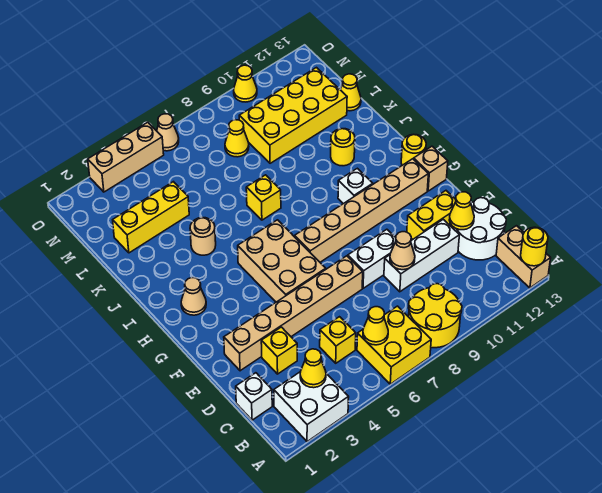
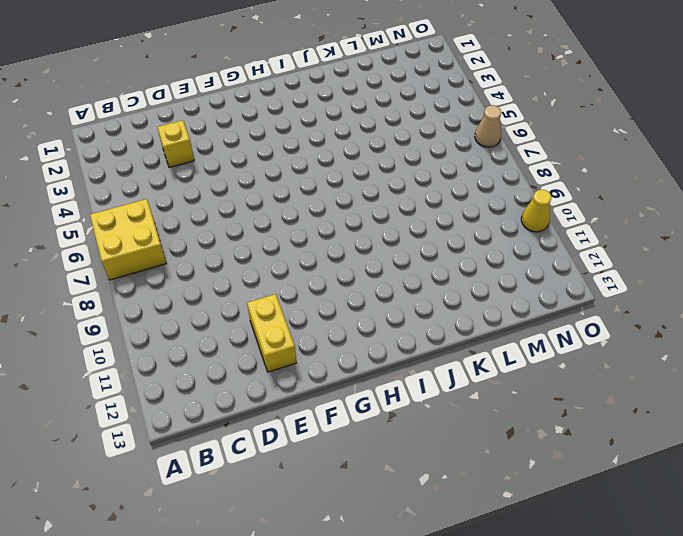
none -> white 2x2 brick [274,372,349,442]
none -> yellow 2x2 round brick [409,284,462,348]
none -> tan 1x2 brick [496,226,551,288]
none -> white 1x1 brick [236,373,272,420]

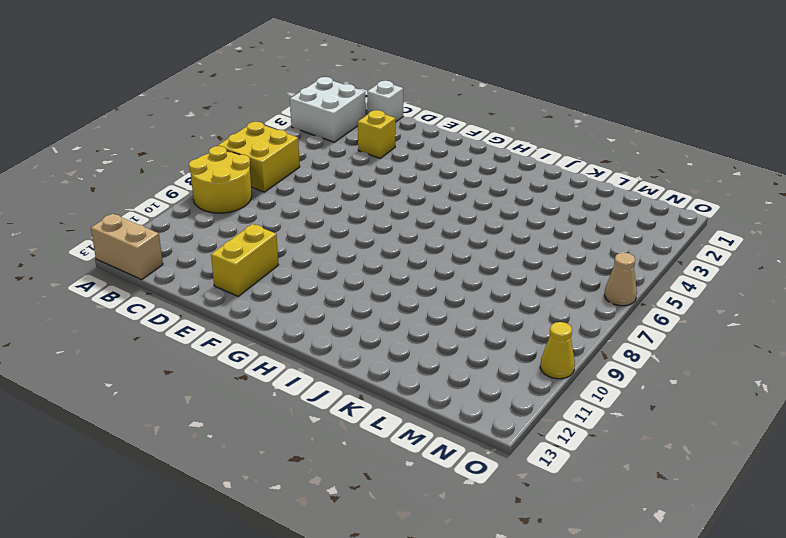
none -> yellow 1x1 brick [320,317,356,363]
none -> white 2x2 round brick [454,198,506,260]
none -> white 1x3 brick [384,219,459,292]
none -> tan 1x6 brick [224,256,363,371]

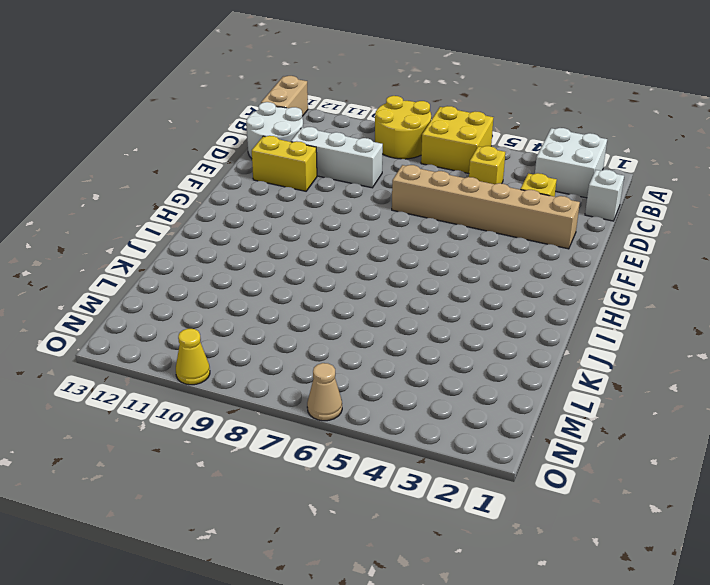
none -> white 1x2 brick [348,229,396,288]
none -> tan 2x3 brick [238,220,326,302]
none -> tan 1x6 brick [295,159,428,262]
none -> tan 1x1 brick [414,146,448,191]

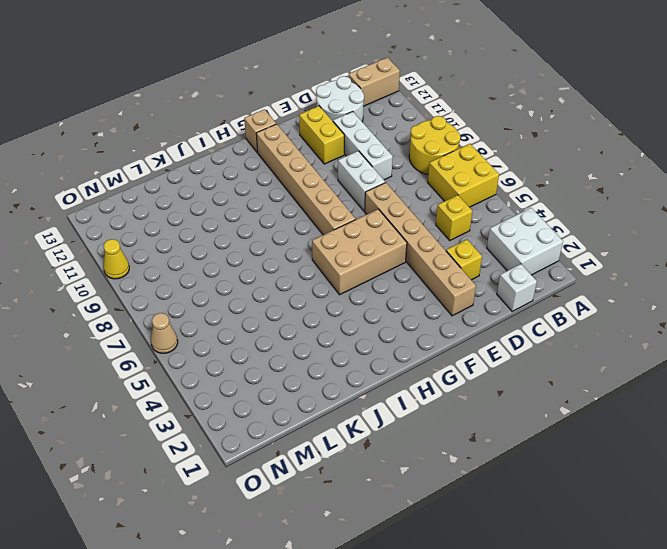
none -> tan 1x1 cone [181,278,206,315]
none -> white 1x1 brick [338,168,373,204]
none -> yellow 1x1 round brick [401,135,426,165]
none -> tan 1x1 round brick [190,217,216,255]

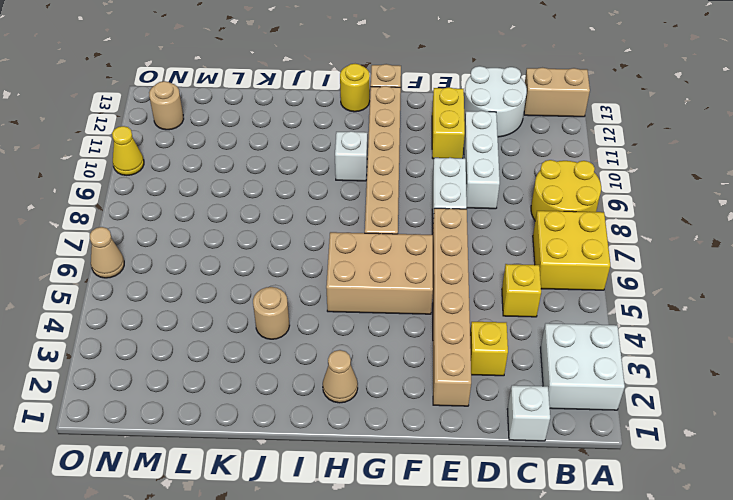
tan 1x1 round brick [149,81,184,130] -> none
none -> yellow 1x1 brick [246,175,281,220]
none -> yellow 1x1 round brick [331,129,355,166]
none -> yellow 1x3 brick [113,182,189,253]
none -> yellow 2x4 brick [239,68,347,163]

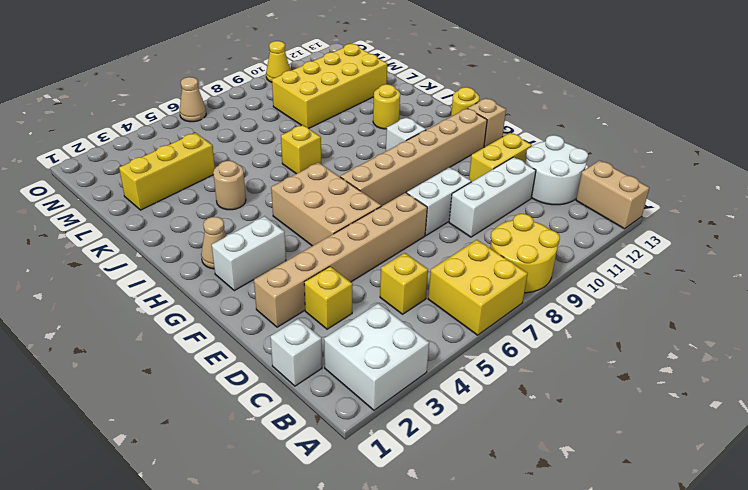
white 1x2 brick [212,216,286,291] -> none
none -> yellow 1x1 cone [340,74,361,111]
none -> yellow 1x1 cone [225,120,249,157]
none -> tan 1x3 brick [88,122,164,192]
none -> yellow 1x1 round brick [521,227,548,266]

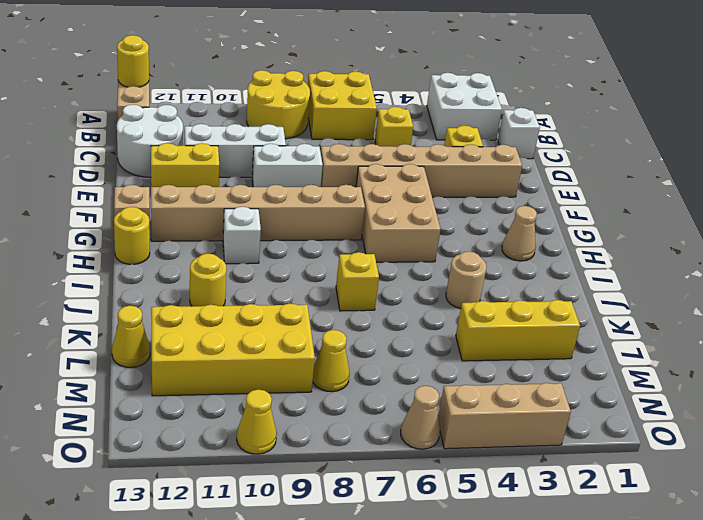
none -> yellow 1x1 cone [300,349,326,388]
none -> yellow 1x1 cone [363,307,388,345]
none -> tan 1x1 cone [390,232,415,270]
none -> yellow 1x1 cone [449,192,474,230]

